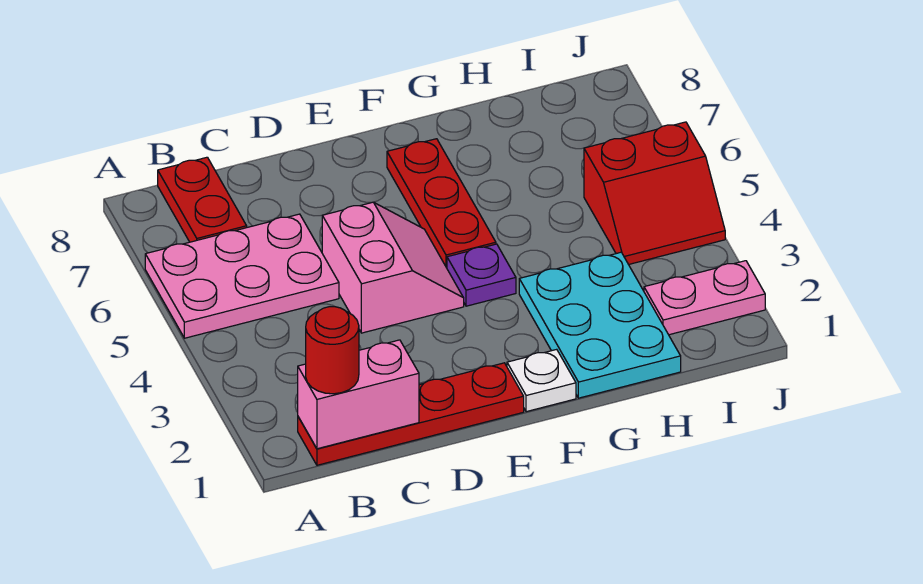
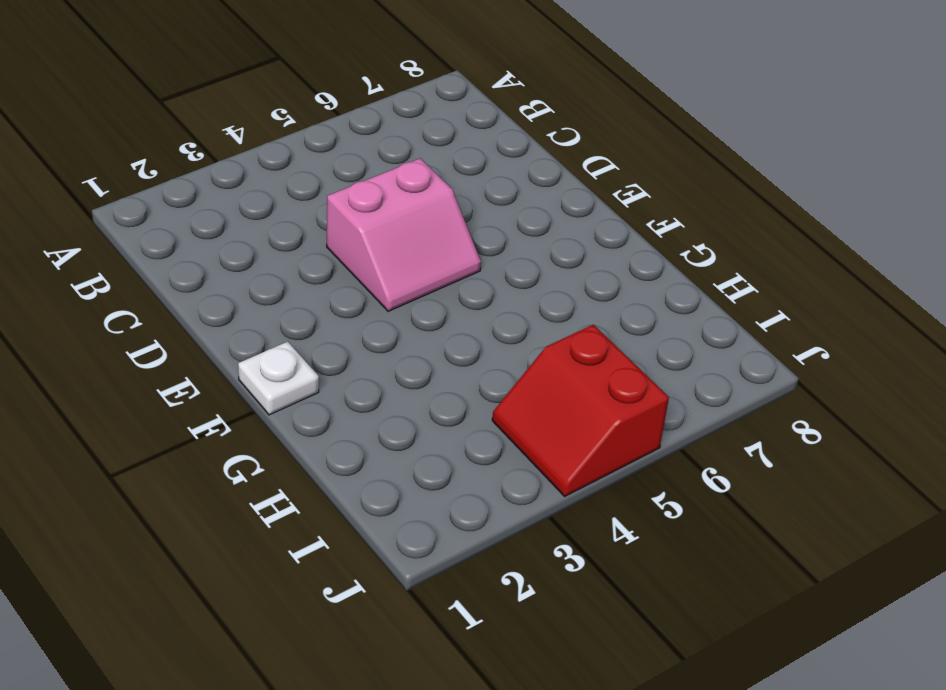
none -> pink 2x3 plate [145,214,339,338]
none -> red 1x4 plate [298,363,524,465]
none -> red 1x2 plate [158,157,247,242]

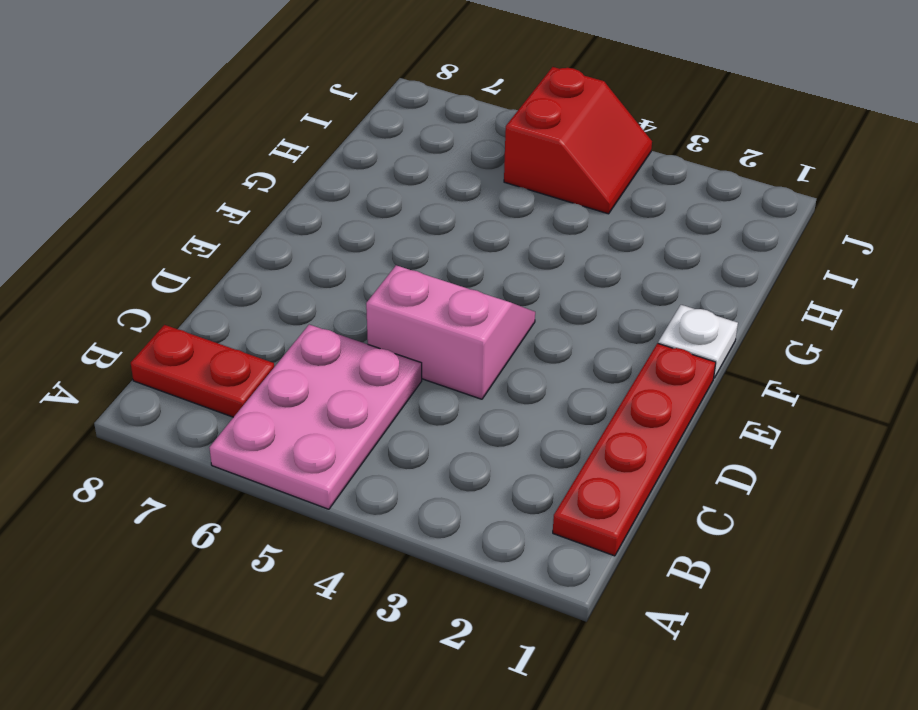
none -> purple 1x1 plate [447,244,516,306]
none -> red 1x3 plate [387,139,496,268]
none -> cyan 2x3 plate [519,252,681,398]

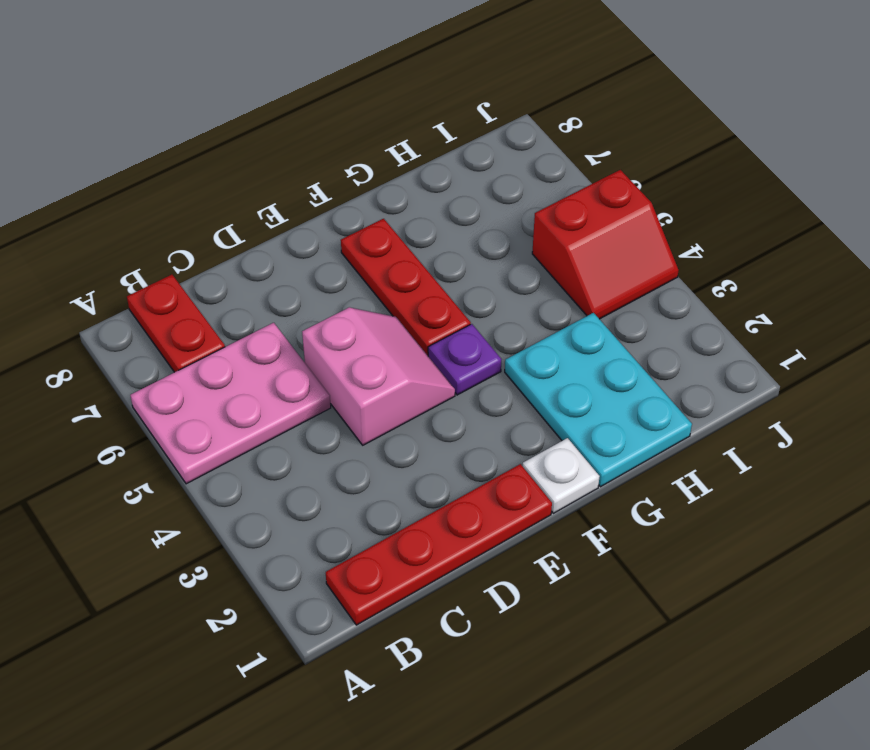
none -> pink 1x2 plate [644,261,765,335]
none -> pink 1x2 brick [298,340,419,449]
none -> red 1x1 round brick [306,307,359,394]

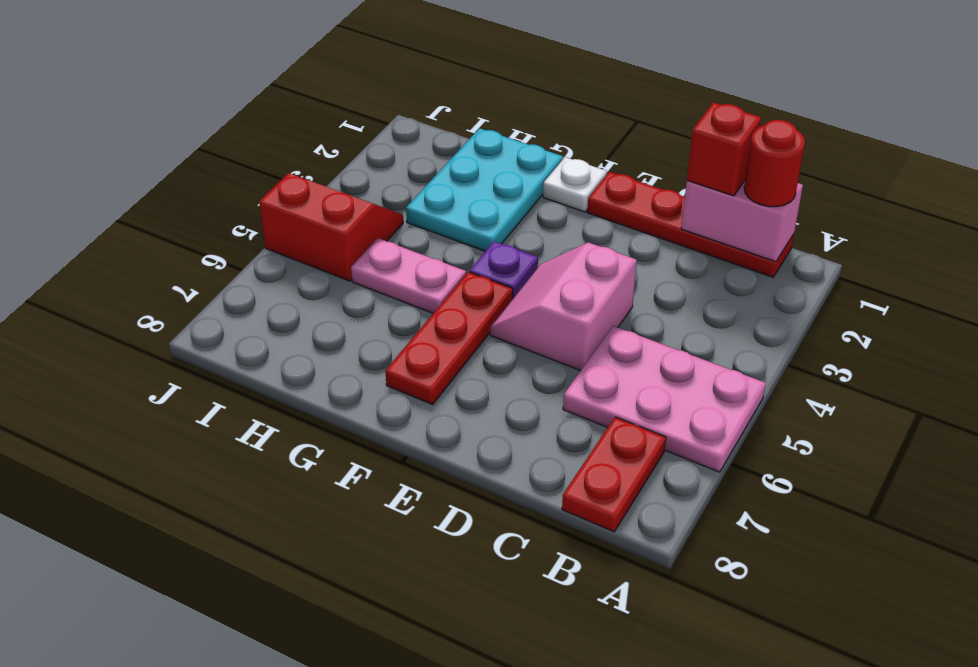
red 1x1 brick [687,102,761,196] -> none
pink 1x2 plate [351,238,466,313] -> pink 1x2 plate moved to [644,261,765,335]

